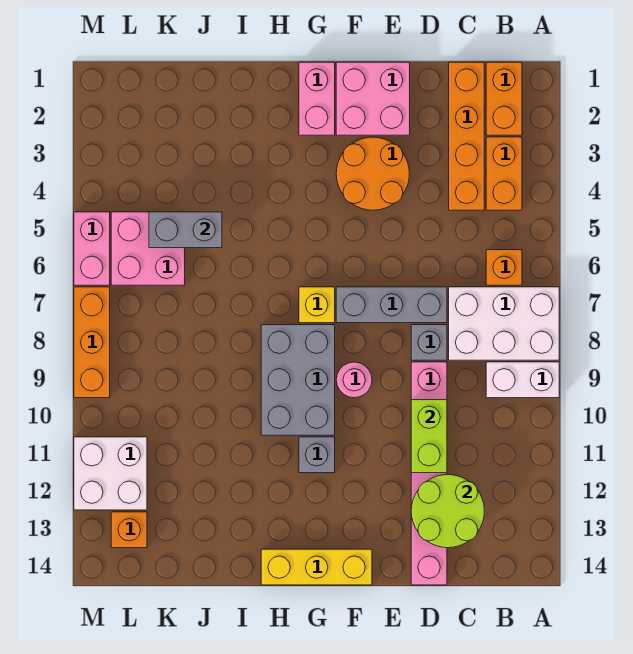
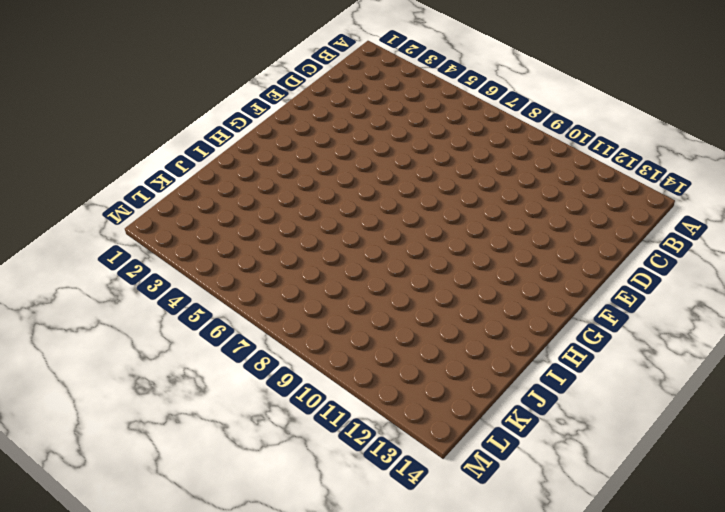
none -> white 2x3 brick [449,287,559,360]
none -> white 1x2 brick [486,362,559,398]
none -> orange 1x2 brick [486,62,522,135]

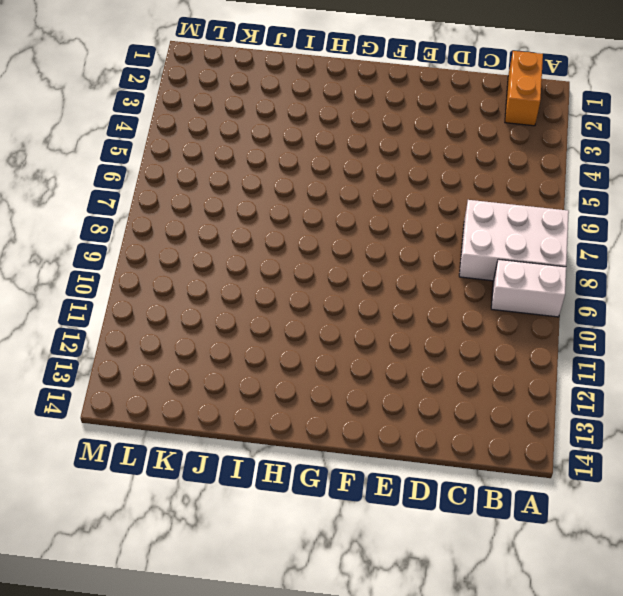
none -> orange 1x2 brick [486,137,522,210]
none -> orange 1x1 brick [486,250,522,285]
none -> orange 1x4 brick [449,62,484,210]

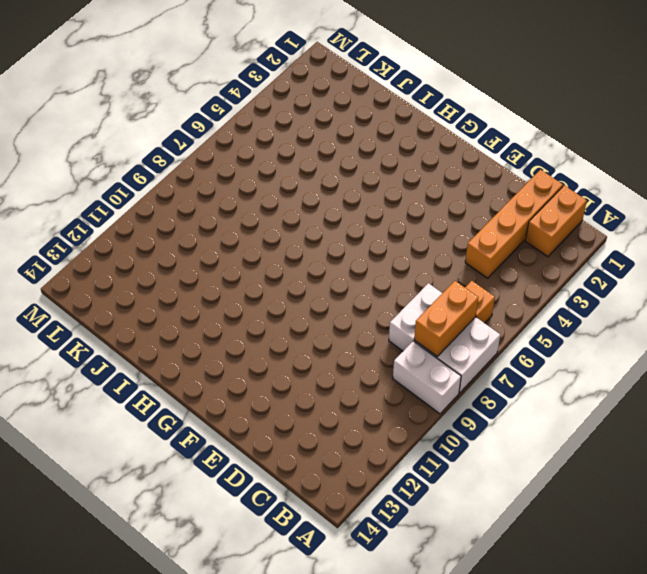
orange 1x2 brick [414,281,478,356] -> orange 1x2 brick moved to [486,137,522,210]
none -> grey 1x3 brick [336,287,447,323]
none -> grey 1x1 brick [411,325,447,360]
none -> pink 1x6 brick [411,362,447,585]

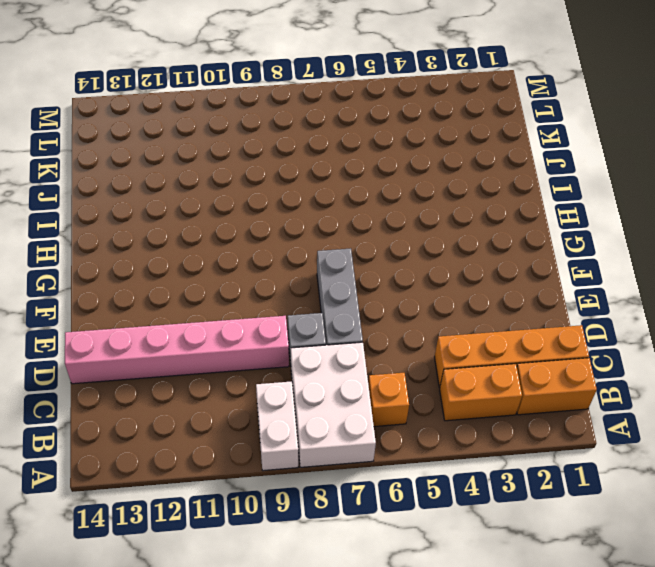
none -> pink 2x2 brick [336,62,410,135]
none -> orange 2x2 round brick [336,137,410,210]
none -> pink 1x1 round brick [336,362,372,398]

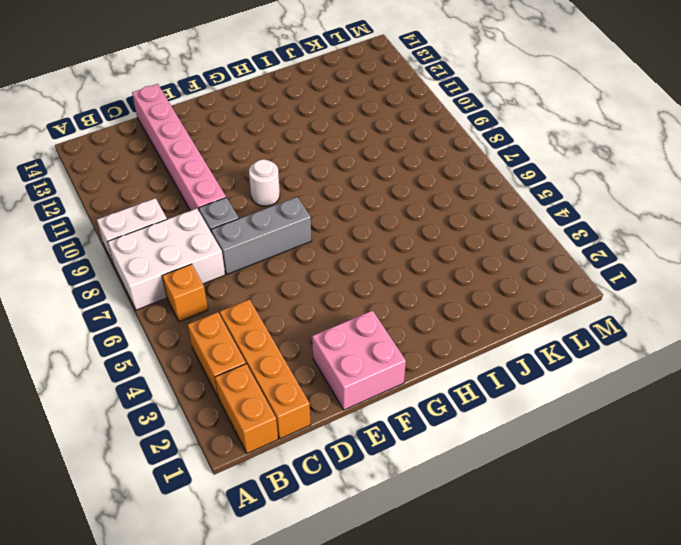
white 1x1 round brick [249,159,280,206] -> pink 1x1 round brick [336,362,372,398]
none -> orange 2x2 round brick [336,137,410,210]
none -> yellow 1x3 brick [261,549,372,585]
none -> pink 1x2 brick [299,62,335,135]

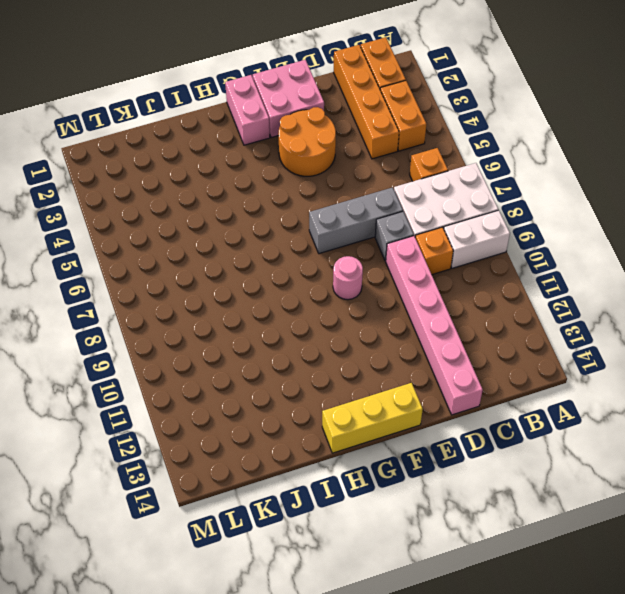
orange 1x1 brick [415,227,453,274] -> orange 1x1 brick moved to [111,512,147,548]
none -> yellow 1x1 brick [299,287,335,323]
none -> grey 2x3 brick [261,325,335,435]
none -> grey 1x1 brick [299,437,335,473]

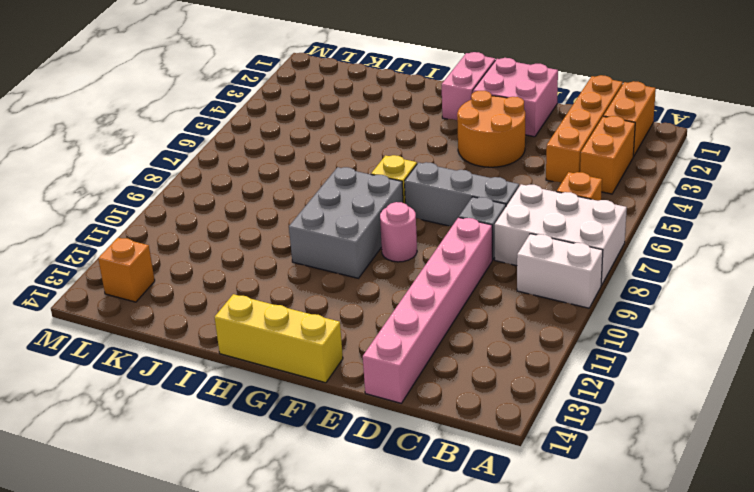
none -> grey 1x1 brick [299,437,335,473]
none -> pink 2x2 brick [111,212,185,285]
none -> white 2x2 brick [74,437,147,510]

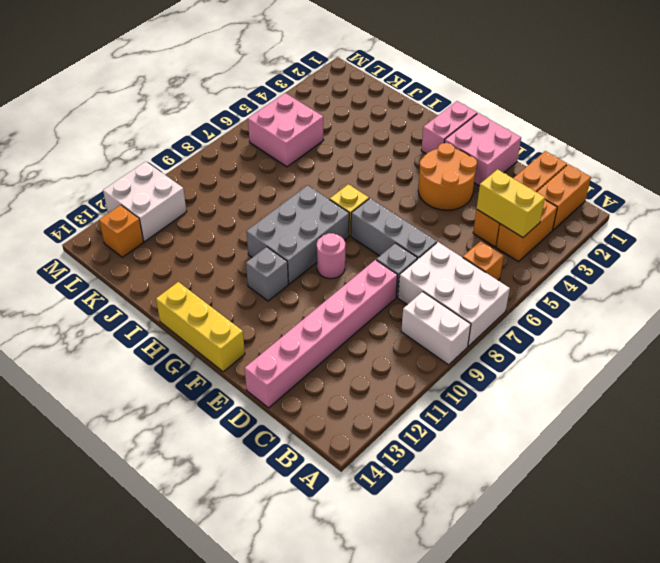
yellow 1x2 brick [477,169,545,237] -> none
none -> pink 1x2 brick [74,212,110,285]
none -> orange 1x3 brick [74,287,110,398]
none -> lime 2x2 round brick [411,475,484,548]

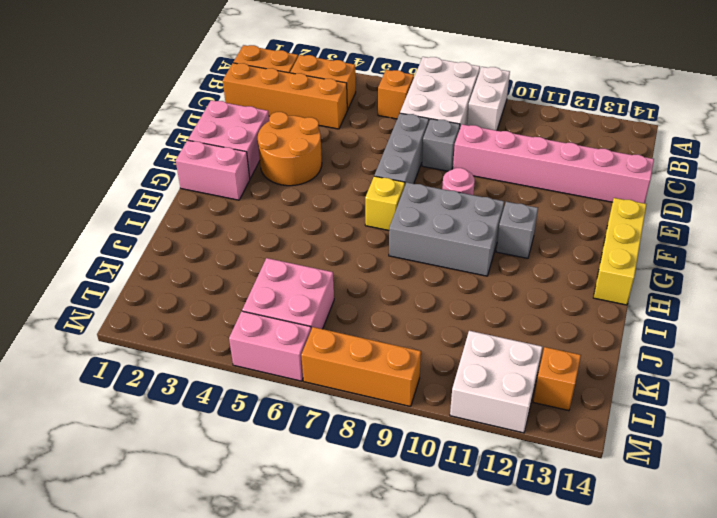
none -> lime 2x2 round brick [411,475,484,548]
none -> lime 1x2 brick [411,400,447,473]
none -> grey 1x2 brick [149,212,222,248]

